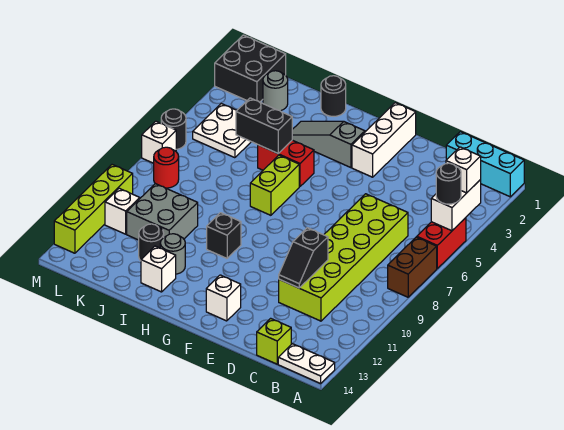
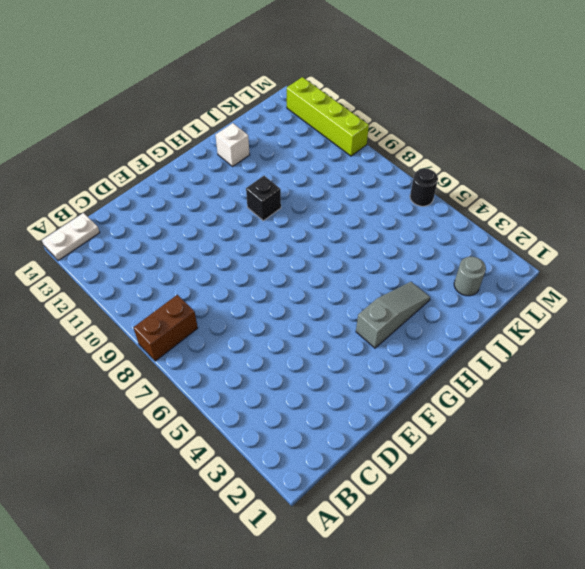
brown 1x2 brick [133,295,198,361] -> brown 1x2 brick turned to [388,237,437,297]
none -> cyan 1x3 brick [446,132,524,197]
none -> red 1x2 brick [417,218,466,268]
none -> lime 2x6 brick [279,194,408,321]
none -> lime 1x1 brick [257,318,291,364]

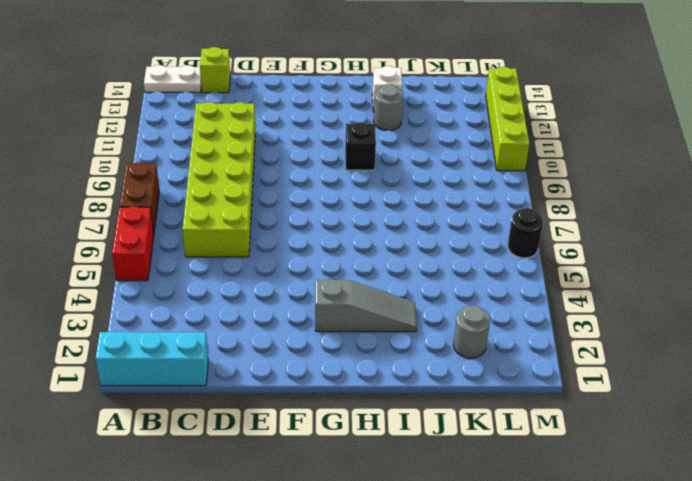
none -> white 1x3 brick [352,103,416,177]
none -> white 1x1 brick [206,275,241,321]
none -> red 1x2 brick [258,140,314,187]
none -> lime 1x2 brick [250,155,299,215]

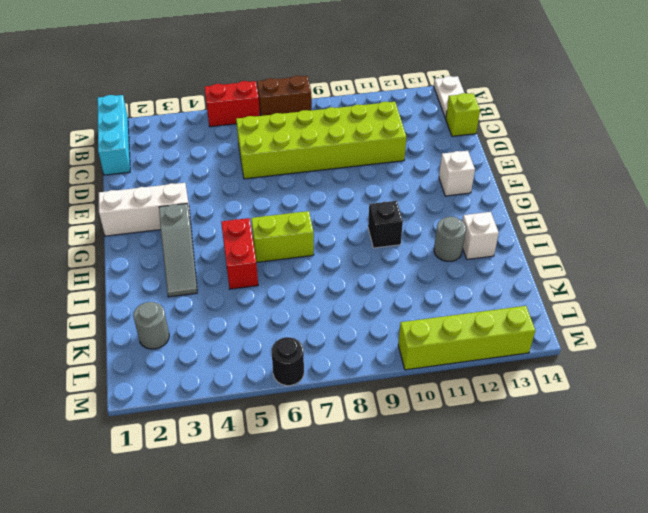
none -> black 1x1 round brick [321,76,346,116]
none -> grey 2x2 brick [127,184,198,240]
none -> black 1x1 round brick [139,224,164,261]
none -> white 2x2 plate [193,104,251,158]

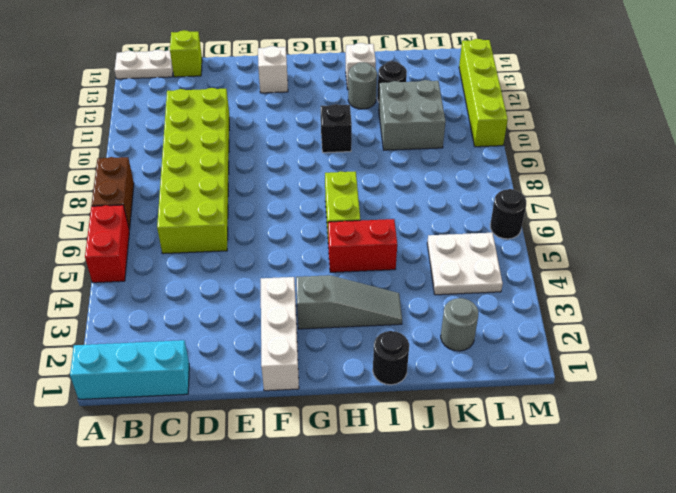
none -> black 2x2 brick [215,35,286,102]
none -> red 1x1 round brick [154,147,179,188]
none -> white 1x1 brick [105,188,140,234]
none -> white 1x1 brick [142,121,176,163]

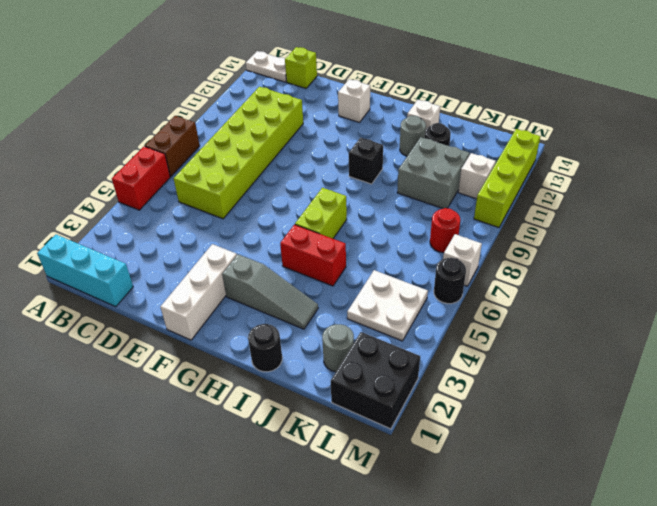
none -> white 1x2 brick [431,180,481,231]
none -> black 1x2 slope [279,228,328,288]
none -> black 1x2 brick [236,98,292,154]
none -> white 1x1 brick [446,147,481,193]

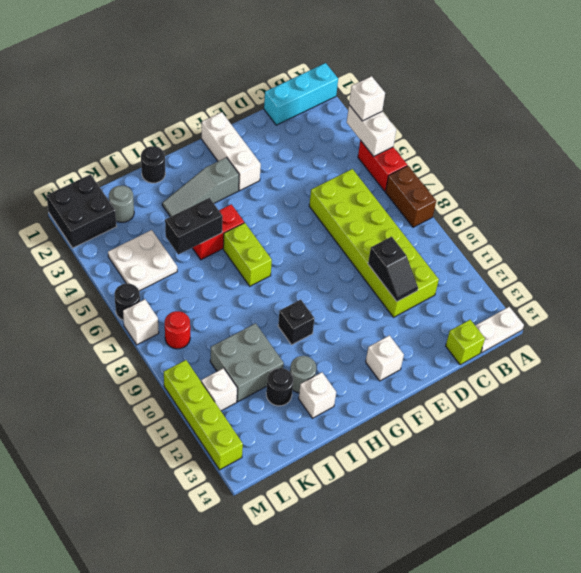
none -> black 1x1 round brick [436,163,461,204]

